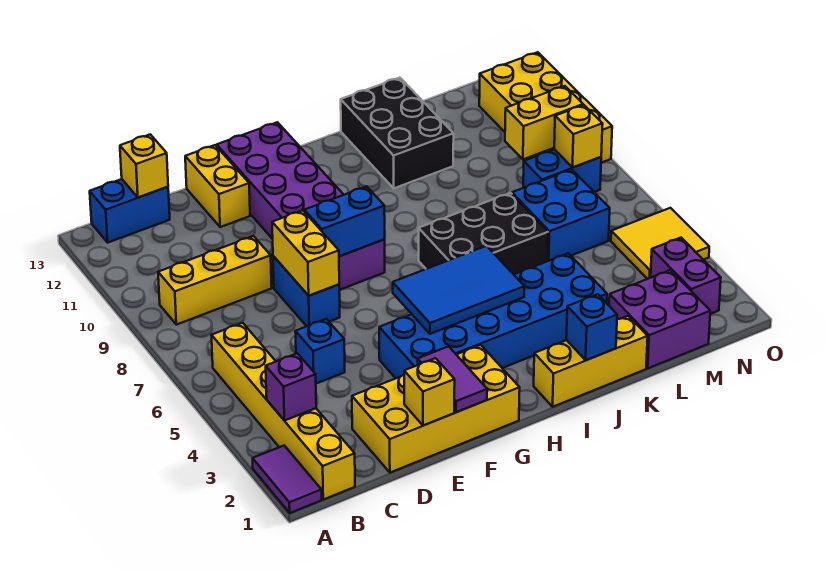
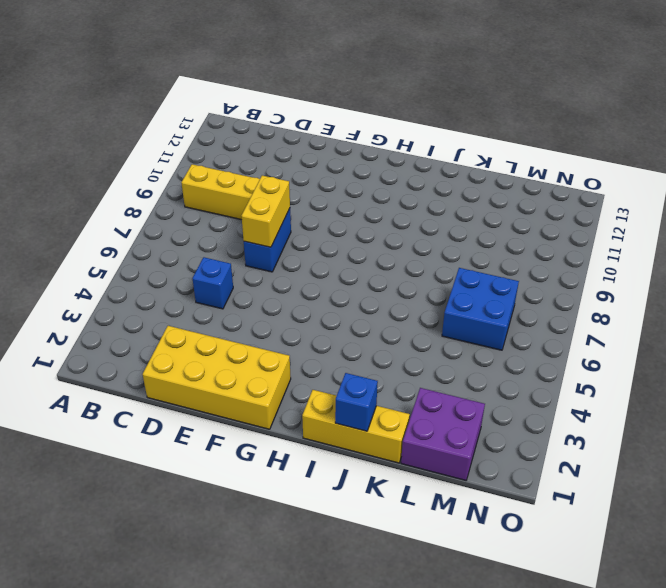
none -> purple 1x2 tile [253,446,322,513]
none -> yellow 1x6 brick [211,323,355,500]
none -> blue 1x2 brick [90,179,170,242]

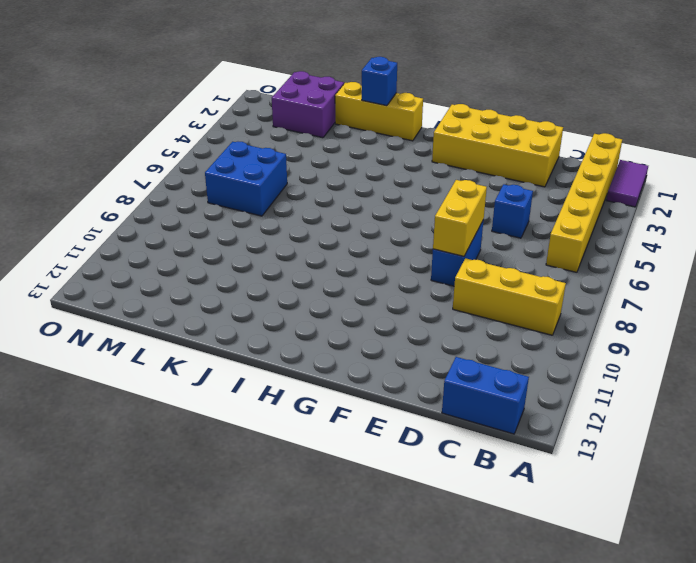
none -> yellow 1x2 brick [185,145,250,227]
none -> blue 2x6 brick [379,253,607,378]
none -> purple 2x6 brick [217,122,385,290]

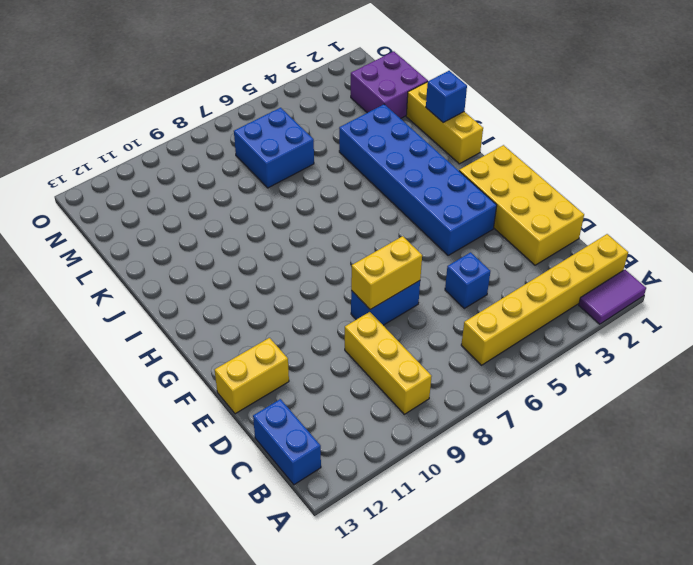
none -> purple 2x6 brick [217,122,385,290]
none -> black 2x3 brick [419,193,548,274]
none -> black 2x3 brick [341,78,454,188]

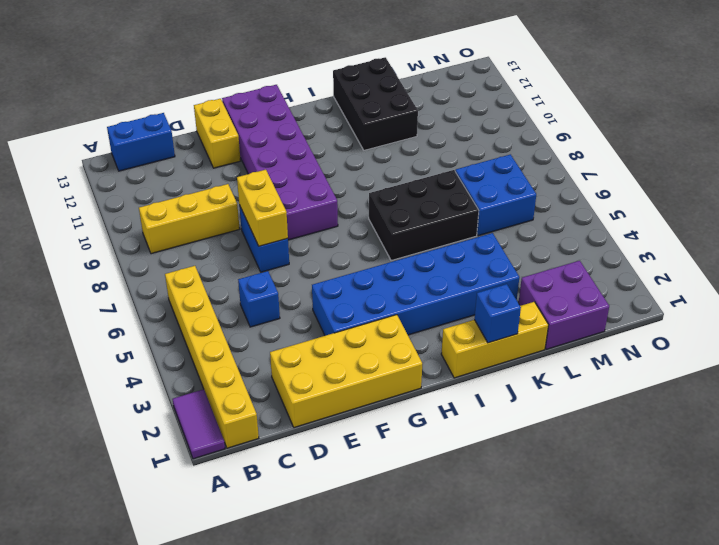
none -> blue 1x2 brick [523,149,601,192]
none -> purple 1x2 brick [651,238,721,314]
none -> yellow 2x2 tile [611,208,709,279]

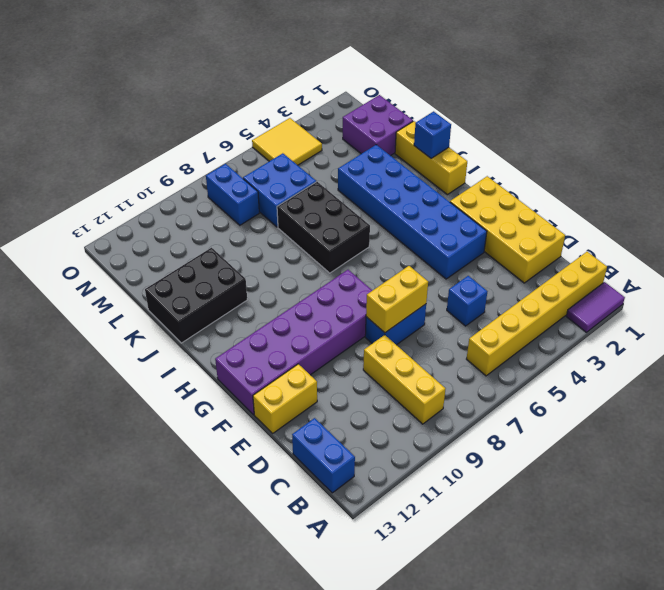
none -> purple 1x2 brick [651,238,721,314]
none -> yellow 2x4 brick [479,52,612,163]
none -> purple 1x1 brick [266,353,316,421]

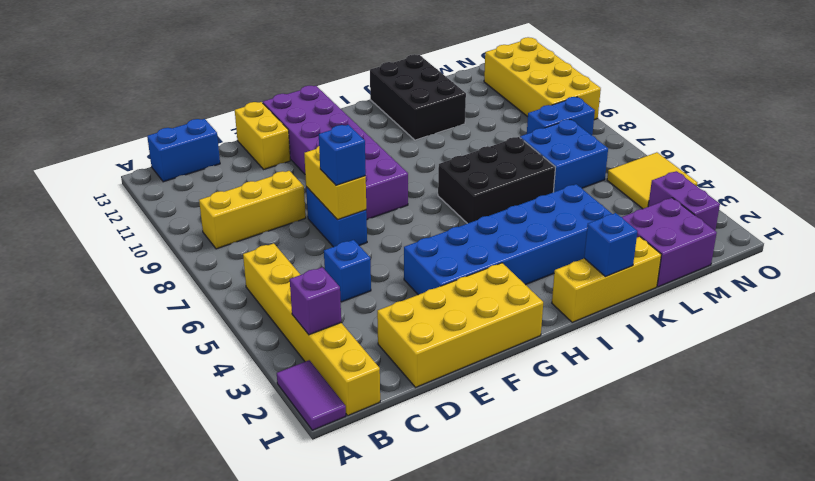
blue 1x1 brick [319,125,366,185] -> none
none -> yellow 1x1 brick [120,134,168,197]
none -> yellow 1x1 brick [404,358,455,426]
none -> purple 1x2 tile [418,346,487,412]

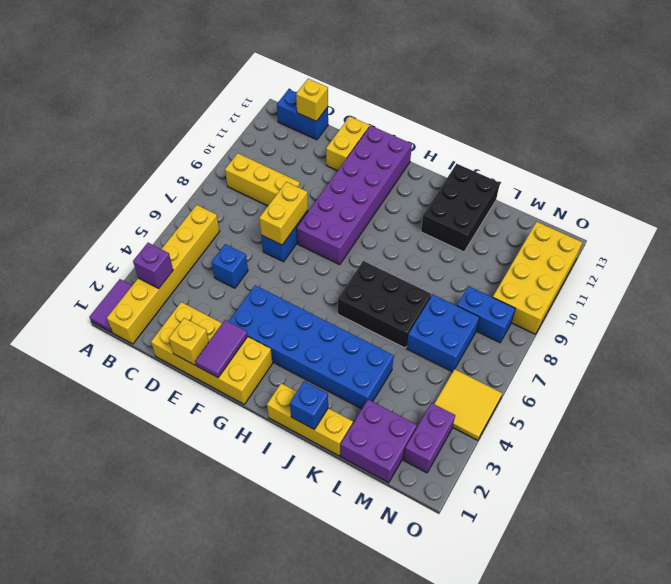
none -> blue 1x2 brick [304,186,385,256]
none -> blue 2x3 tile [393,246,524,334]
none -> yellow 1x2 brick [505,86,583,159]

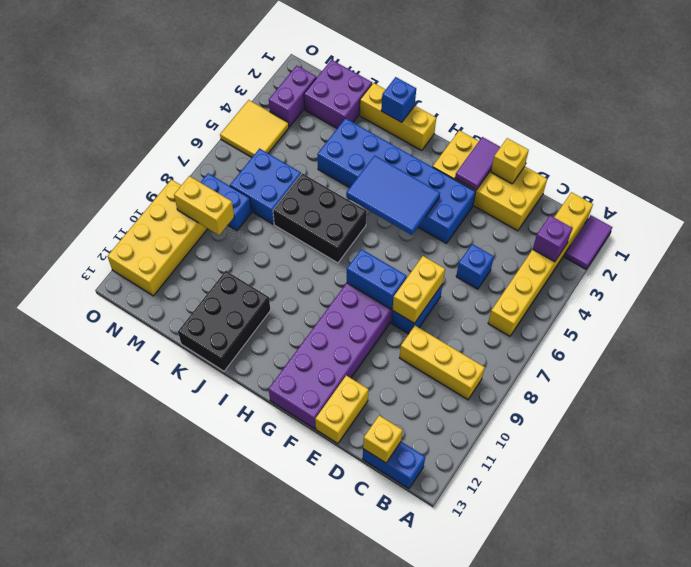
none -> yellow 1x1 brick [554,105,603,167]

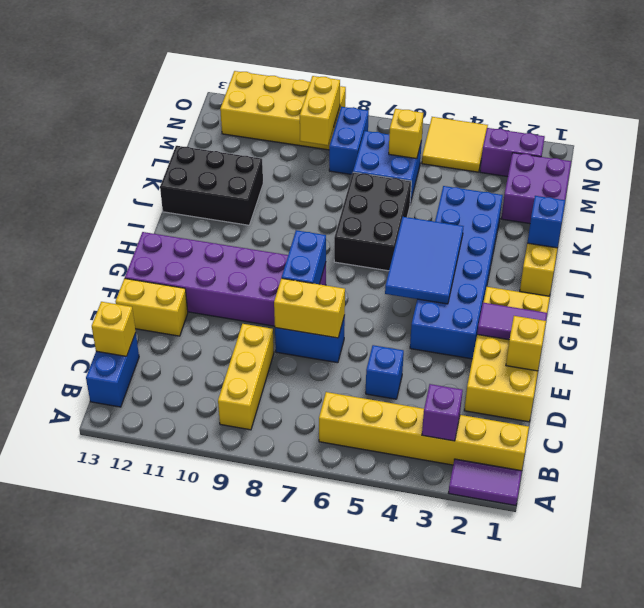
yellow 1x1 brick [389,109,423,159] -> yellow 1x1 brick moved to [554,105,603,167]

